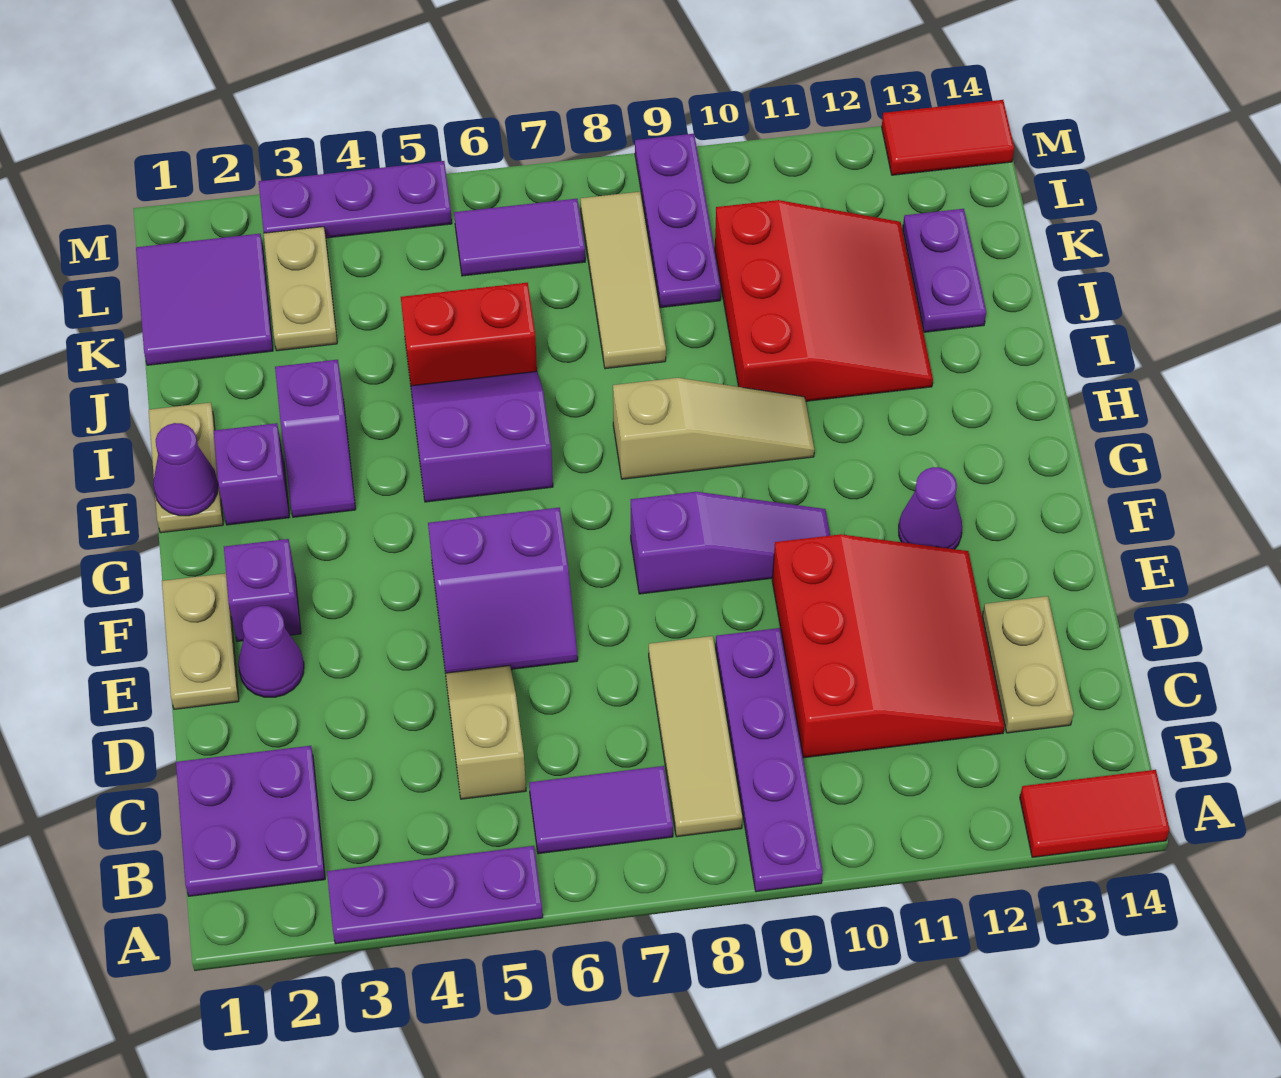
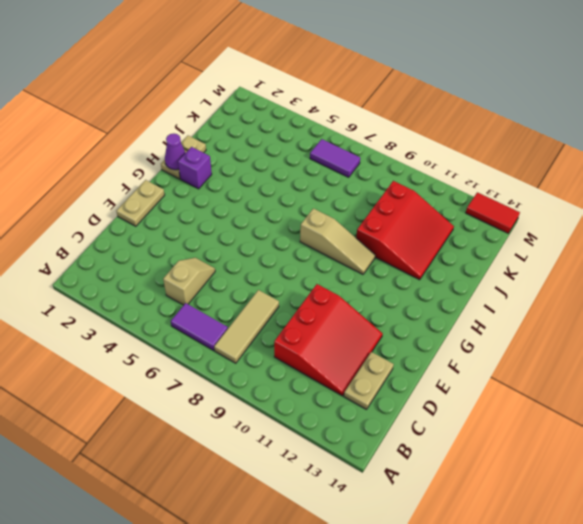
none -> purple 1x3 plate [327,846,543,944]
none -> purple 1x4 plate [716,628,823,892]
none -> red 1x2 tile [1020,770,1169,857]
none -> purple 2x2 plate [176,746,325,896]

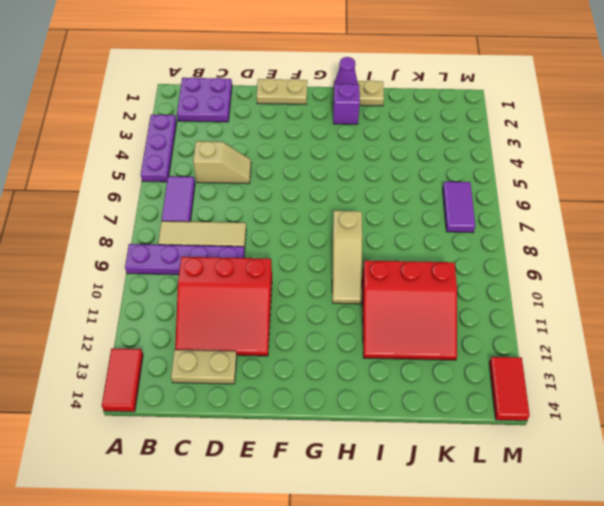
none -> purple 1x1 cone [238,606,304,697]
none -> purple 2x2 slope [428,507,578,673]
none -> purple 1x1 brick [224,539,301,641]
none -> purple 1x3 slope [631,492,830,594]

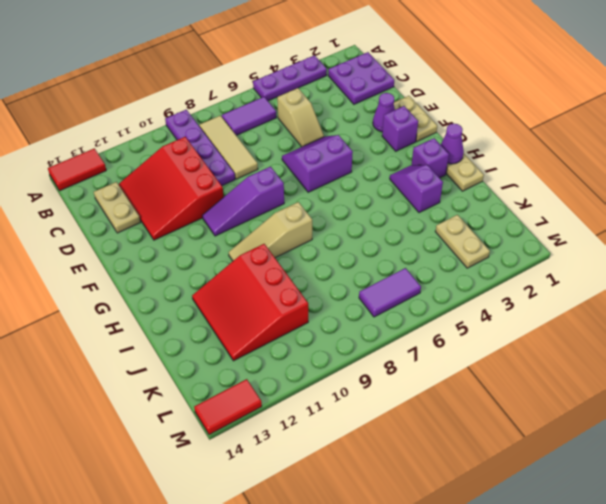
none -> purple 1x1 cone [899,467,962,549]
none -> purple 2x2 slope [411,371,553,502]
none -> red 1x2 brick [401,283,537,386]
none -> tan 1x3 tile [580,192,666,369]

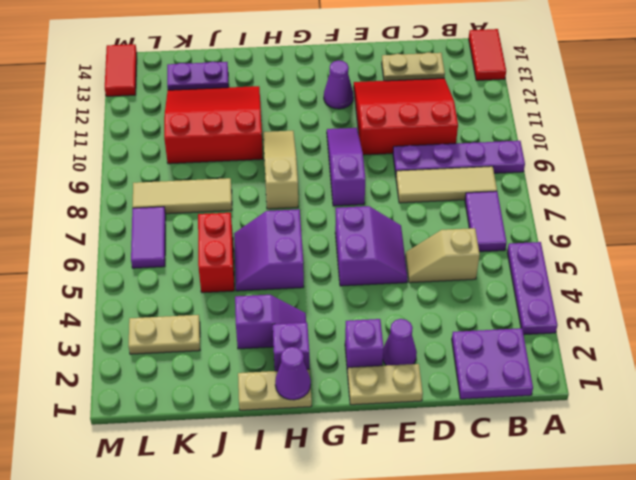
none -> purple 2x2 tile [136,234,273,365]
none -> purple 1x3 plate [635,134,721,308]
none -> purple 1x3 plate [259,161,452,238]

